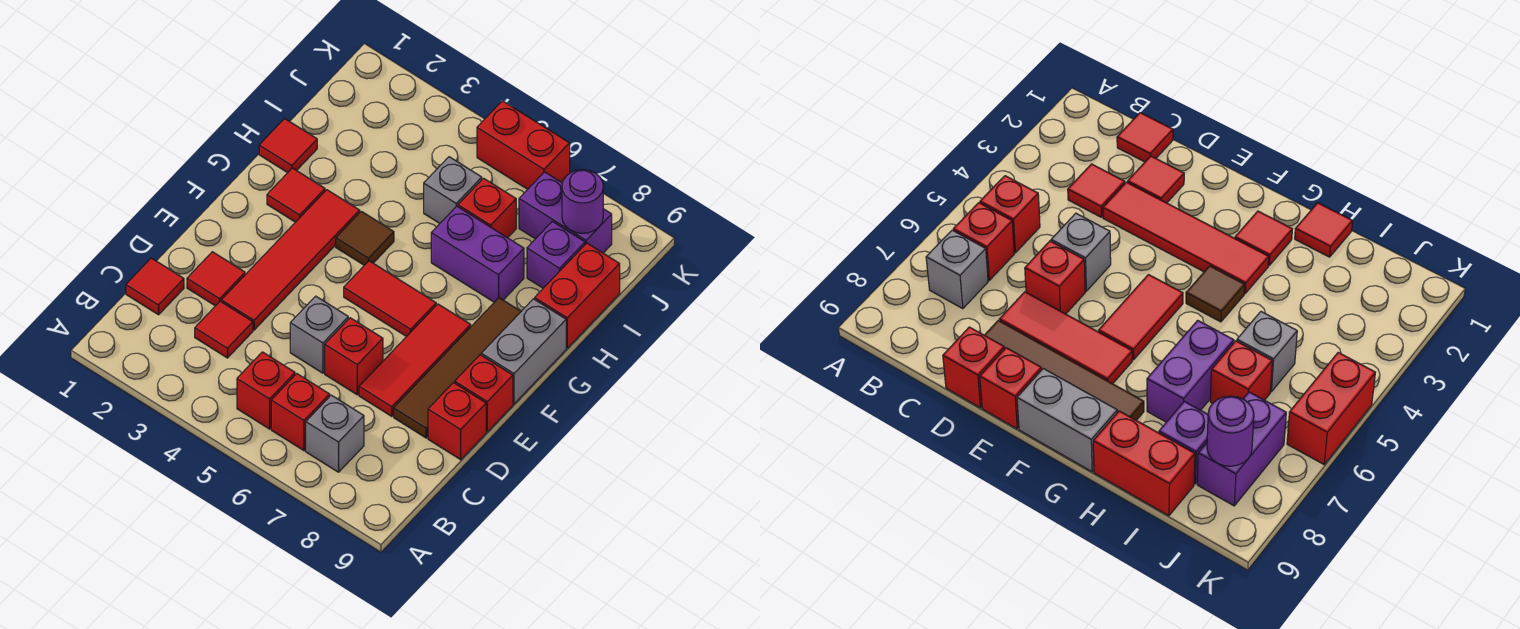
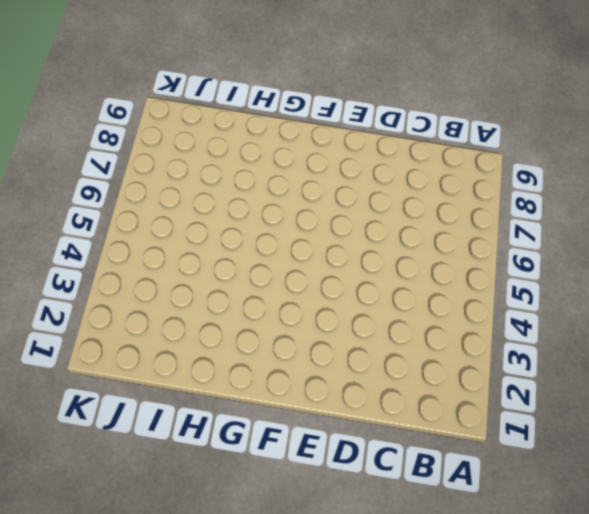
none -> red 1x1 brick [237,352,295,429]
none -> red 1x1 brick [271,374,330,451]
none -> grey 1x1 brick [306,395,364,472]

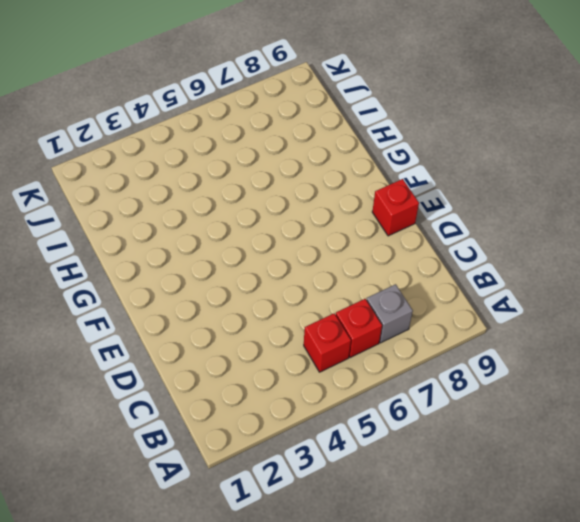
none -> red 1x1 tile [126,258,184,315]
none -> red 1x1 tile [195,301,253,358]
none -> red 1x1 tile [187,252,245,306]

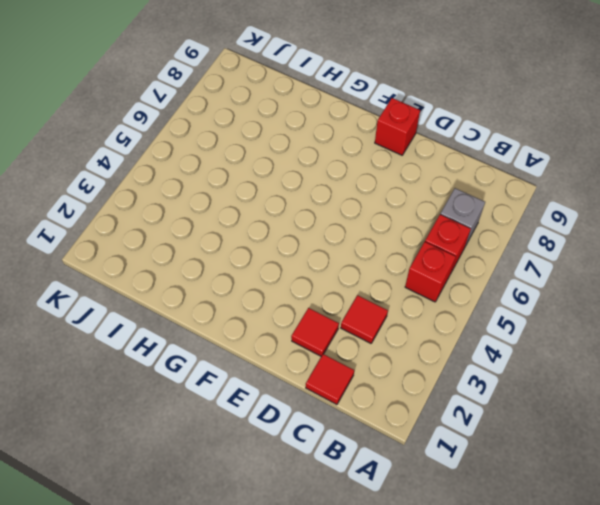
none -> red 1x4 tile [221,190,360,330]
none -> grey 1x1 brick [290,296,348,373]
none -> red 1x1 brick [325,318,383,395]

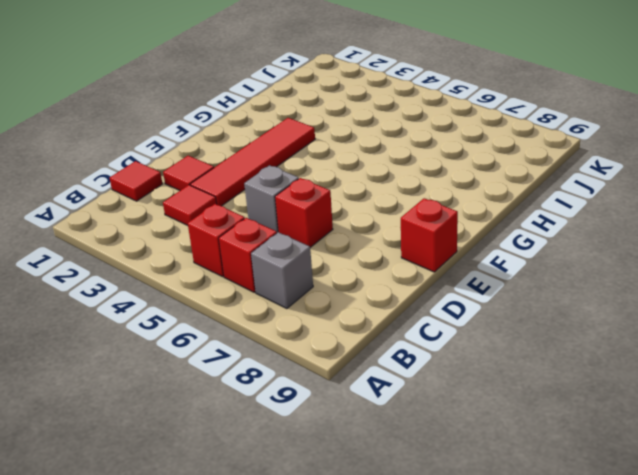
none -> red 1x3 tile [359,304,471,416]
none -> brown 1x4 tile [394,298,521,438]
none -> red 1x1 brick [428,383,486,460]

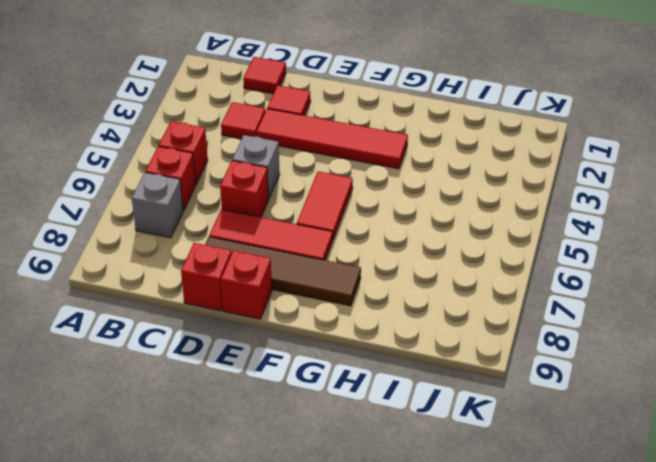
none -> grey 1x2 brick [481,299,566,404]
none -> red 1x1 tile [267,168,325,222]
none -> brown 1x1 tile [336,211,394,265]

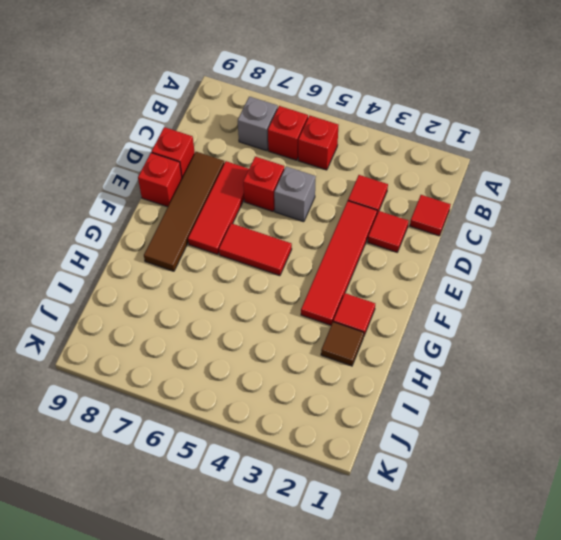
brown 1x1 tile [321,322,364,366] -> brown 1x1 tile moved to [336,211,394,265]
none -> grey 1x2 brick [481,299,566,404]
none -> red 1x1 tile [259,119,317,173]
none -> purple 1x2 brick [431,206,524,302]

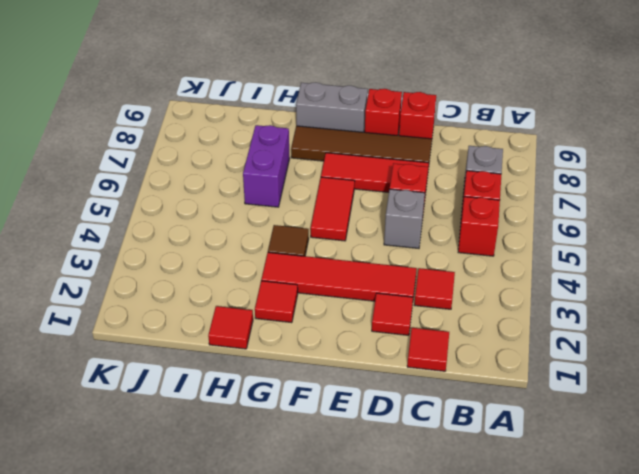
none -> red 1x2 brick [535,243,620,348]
none -> grey 1x1 brick [424,157,482,223]
none -> red 1x1 brick [458,178,516,238]

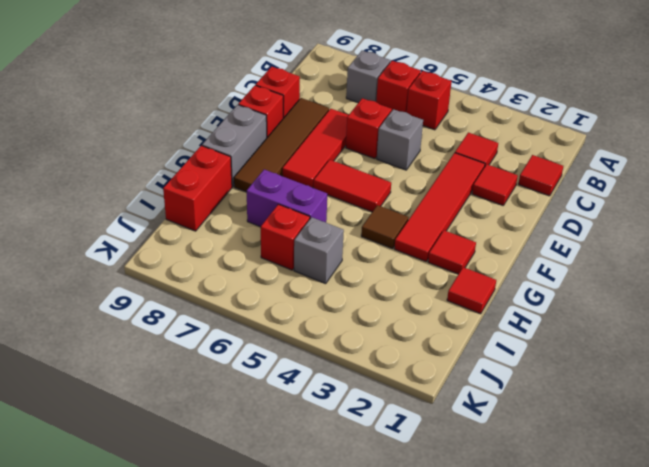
none -> purple 1x1 brick [527,221,585,288]
none -> purple 1x2 brick [519,172,612,253]
none -> red 1x2 brick [477,101,570,189]

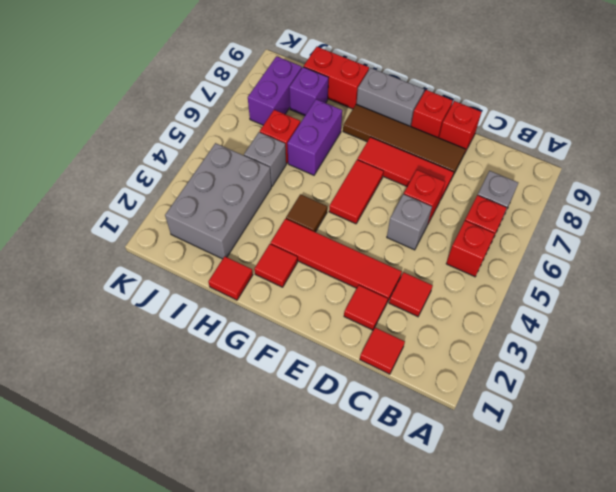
grey 2x3 brick [165,143,271,259] -> none
none -> red 1x2 brick [477,101,570,189]
none -> purple 1x1 round brick [562,170,603,233]

